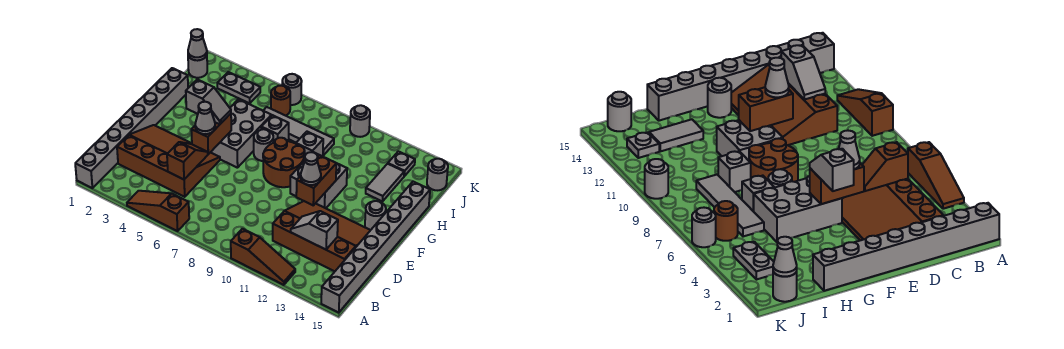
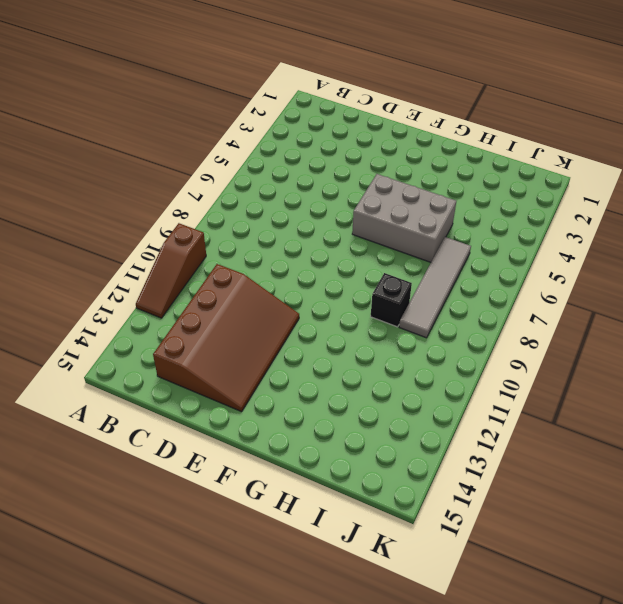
black 1x1 brick [371,273,412,327] -> grey 1x1 brick [296,132,323,161]
none -> grey 1x8 brick [75,68,188,188]
none -> brown 1x3 slope [127,191,189,231]
none -> grey 1x8 brick [321,182,430,312]
none -> brown 3x4 slope [117,125,220,197]

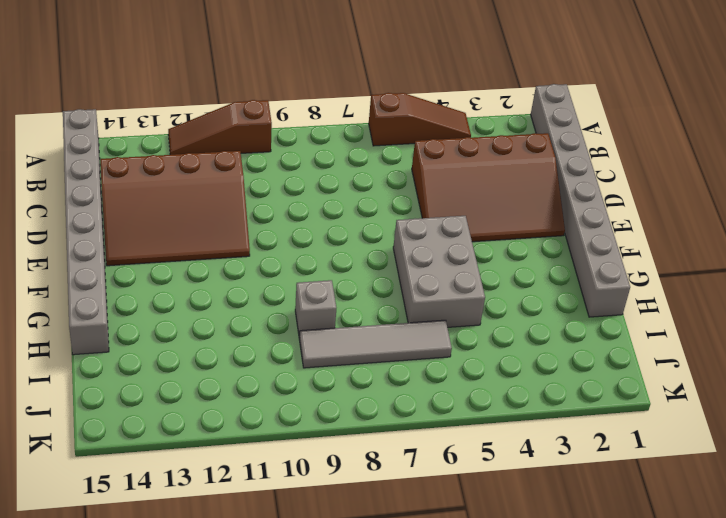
none -> brown 2x2 round brick [263,138,305,187]
none -> grey 2x2 brick [290,152,347,208]
none -> grey 1x1 round brick [365,201,386,230]
none -> grey 1x1 round brick [254,129,273,161]

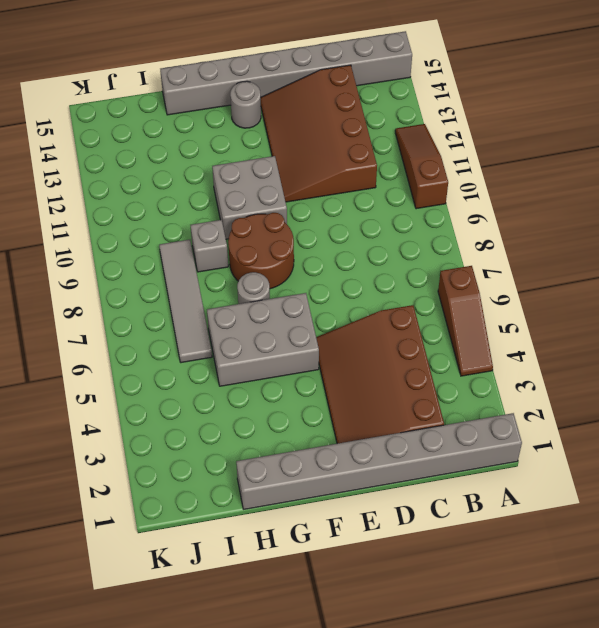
none -> grey 1x1 brick [261,115,289,143]
none -> grey 1x2 tile [366,164,404,202]
none -> grey 1x1 round brick [188,56,207,78]
none -> grey 1x2 plate [217,72,260,103]

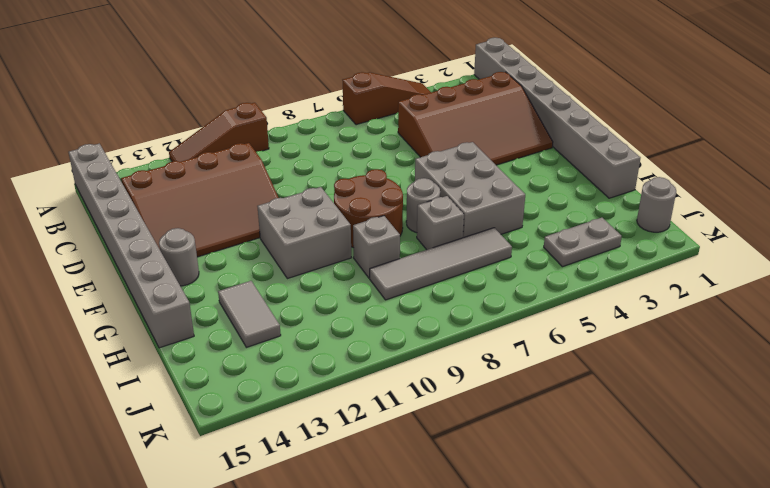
none -> brown 1x1 round brick [271,85,290,116]
none -> grey 1x1 plate [388,151,415,176]
none -> grey 1x1 round brick [427,159,448,190]
none -> grey 1x1 round brick [282,74,302,105]

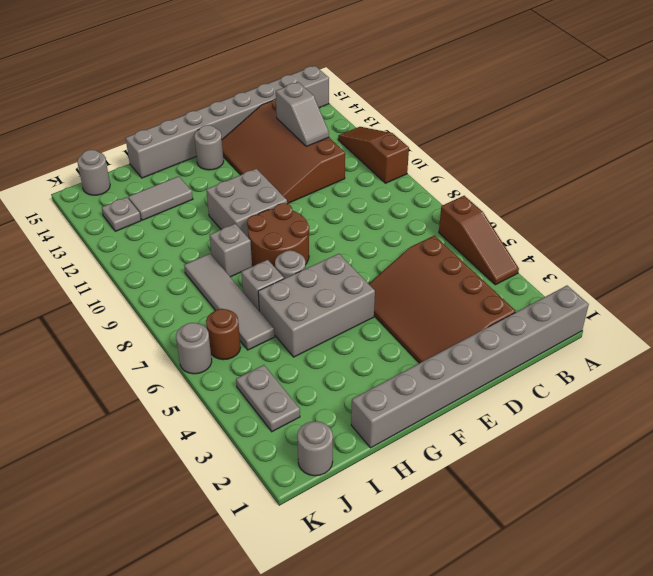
none -> grey 1x1 round brick [350,105,370,137]
none -> brown 1x2 slope [167,142,208,180]
none -> brown 1x2 brick [191,114,231,154]
none -> brown 1x2 brick [296,155,336,205]

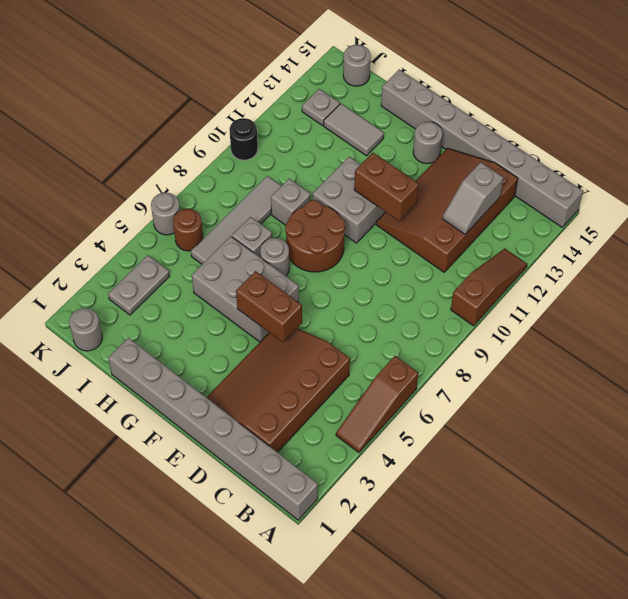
black 1x1 round brick [229,118,258,160] -> grey 1x1 round brick [350,105,370,137]
none -> brown 1x2 slope [167,142,208,180]
none -> grey 1x1 cone [188,29,207,60]
none -> grey 1x1 cone [195,102,215,134]
none -> grey 1x1 cone [301,152,321,185]

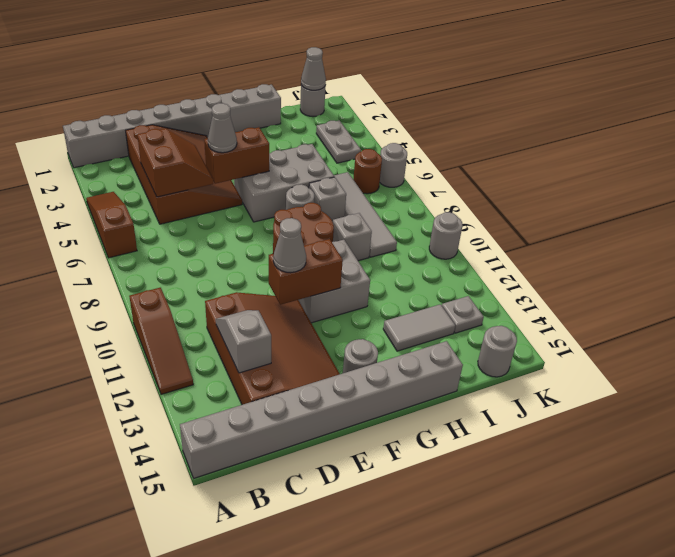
brown 2x2 slope [137,128,213,197] -> brown 1x2 slope [167,142,208,180]
none -> grey 1x2 slope [186,79,231,124]

